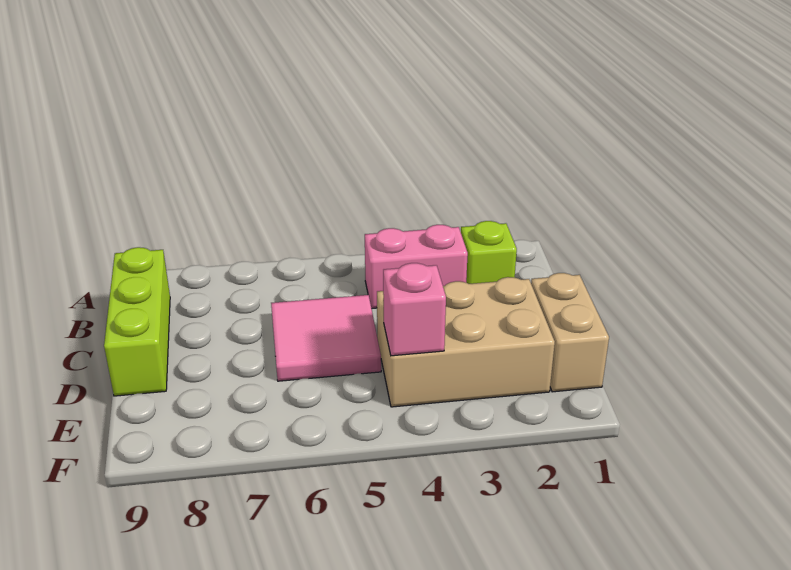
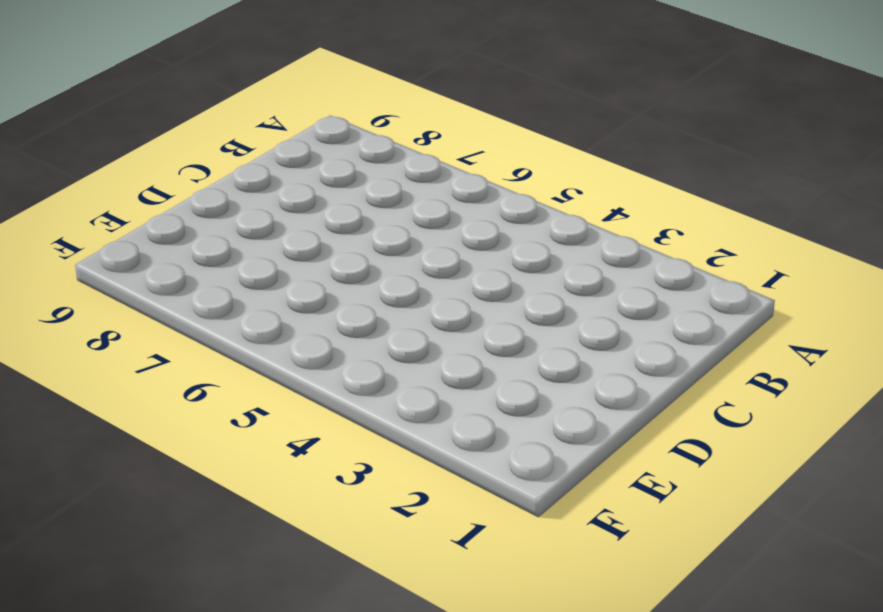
none -> lime 1x1 brick [461,221,517,284]
none -> pink 1x2 brick [365,225,468,309]

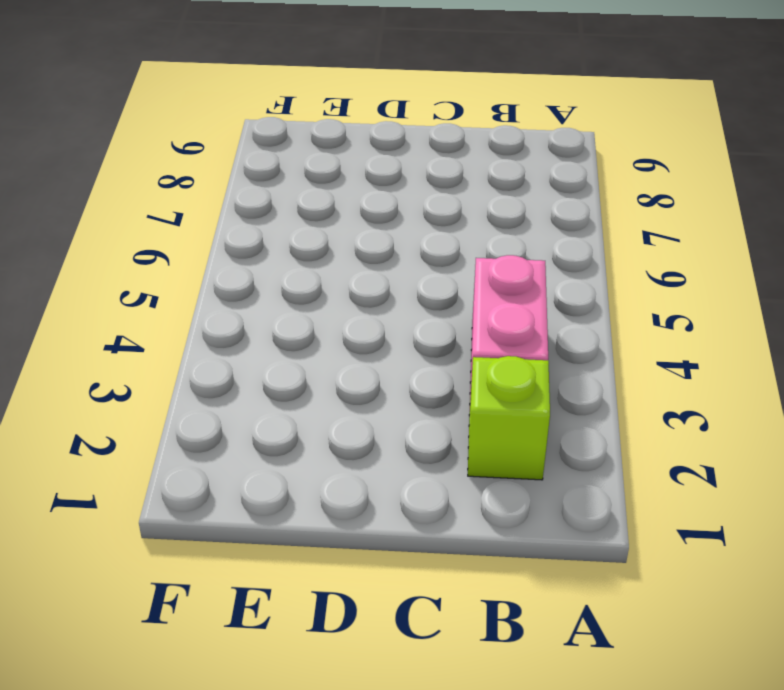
none -> lime 1x3 brick [104,247,170,396]
none -> pink 2x2 tile [271,295,381,381]

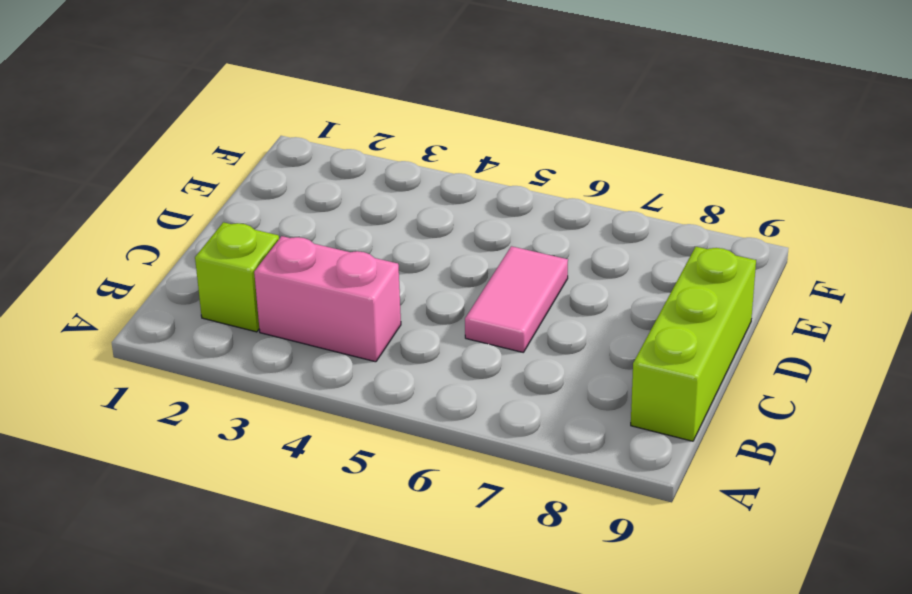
pink 1x2 tile [465,246,568,352] -> pink 2x2 tile [271,295,381,381]
none -> tan 1x2 brick [531,273,609,392]
none -> tan 2x3 brick [377,277,555,407]

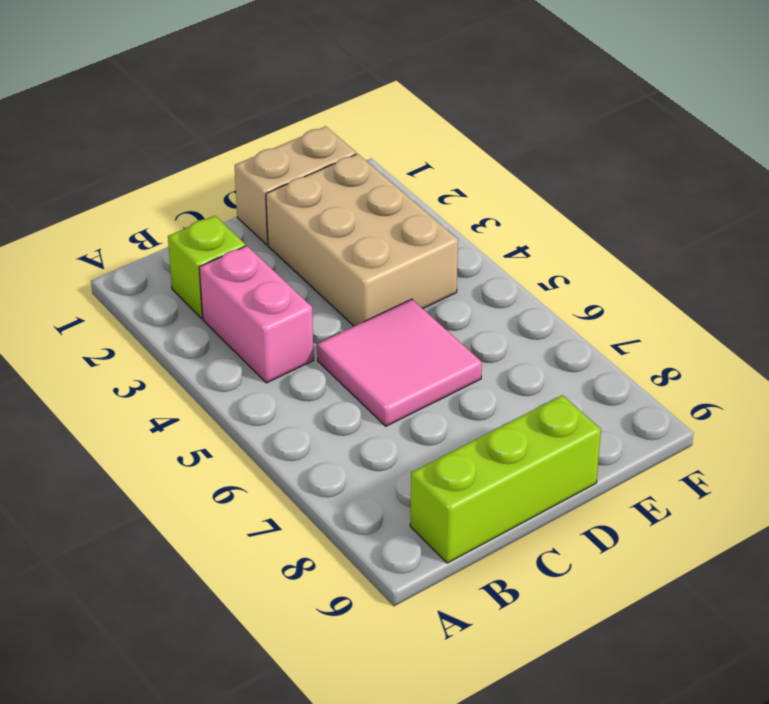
none -> pink 1x1 brick [383,263,446,356]

